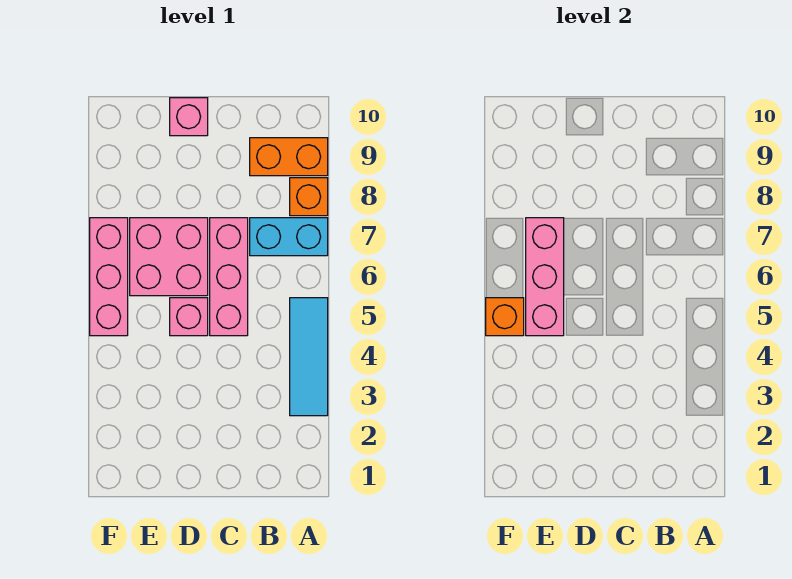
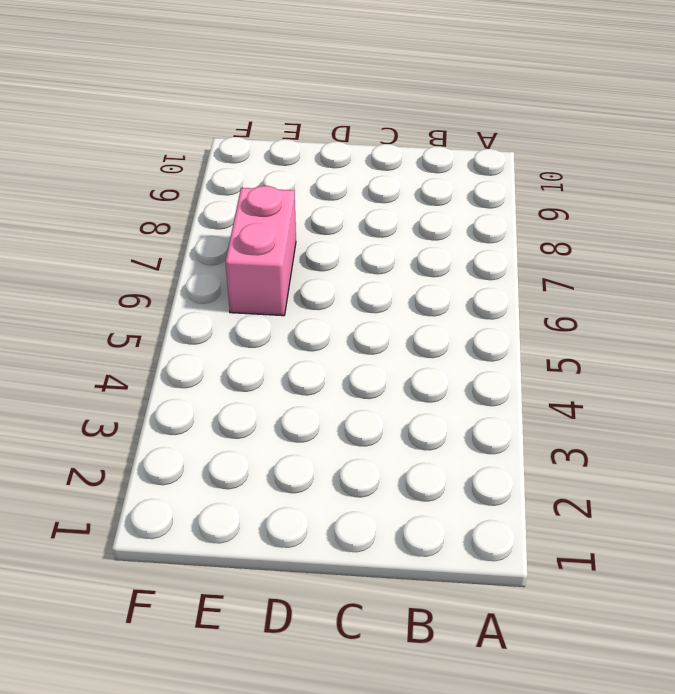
pink 1x2 brick [225,186,296,316] -> pink 2x2 brick [130,218,208,296]
none -> cyan 1x3 tile [290,298,328,416]
none -> cyan 1x2 brick [250,218,328,256]

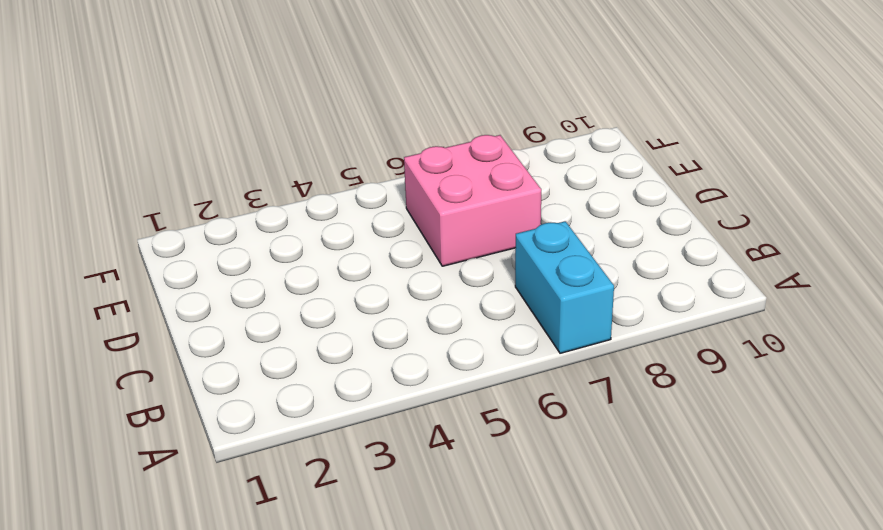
none -> cyan 1x3 tile [290,298,328,416]
none -> orange 1x1 brick [290,178,328,216]

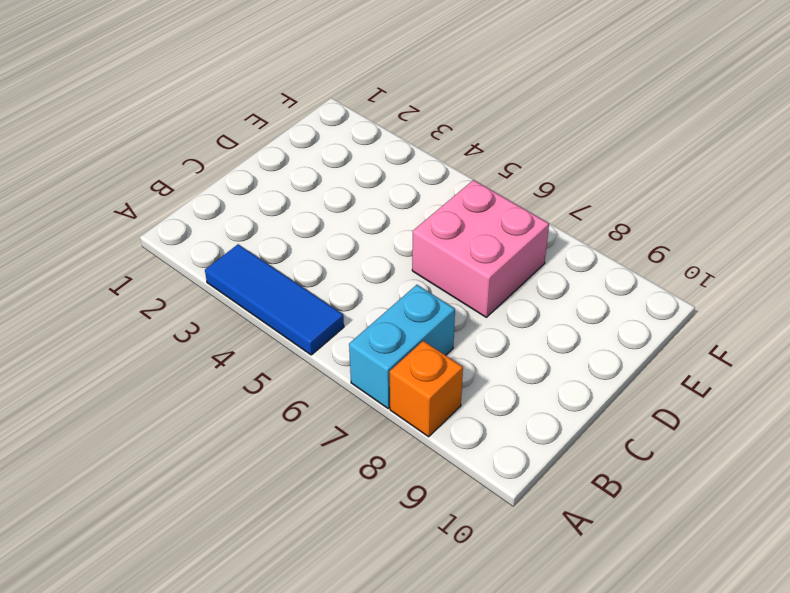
blue 1x3 tile [205,244,344,355] -> cyan 1x3 tile [290,298,328,416]
none -> orange 1x2 brick [250,138,328,176]
none -> pink 1x3 brick [210,218,248,336]

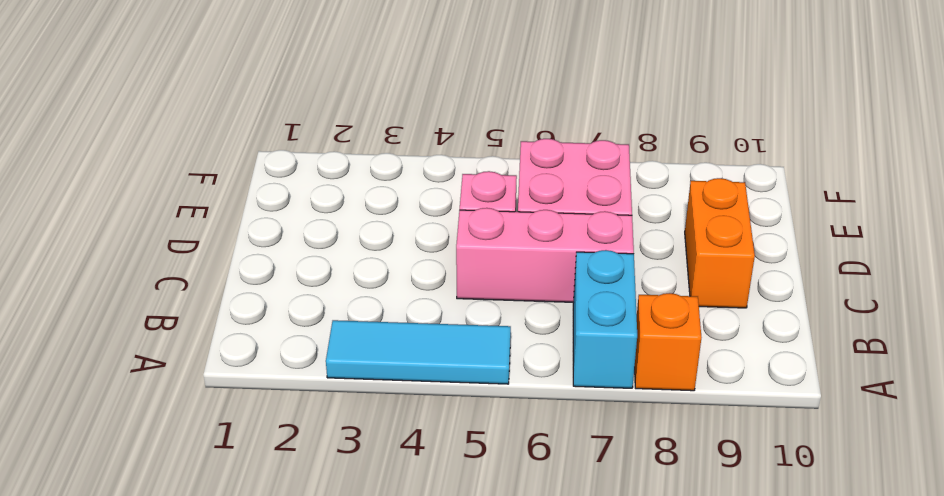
orange 1x2 brick [685,178,755,308] -> orange 1x2 brick moved to [250,138,328,176]
none -> pink 1x1 brick [170,98,208,136]
none -> pink 1x3 brick [90,218,128,336]

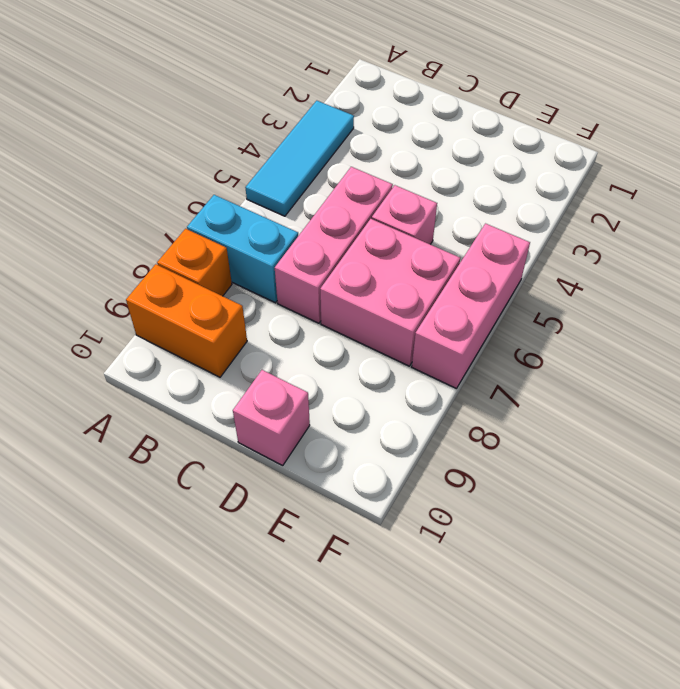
none -> pink 1x3 brick [526,218,564,336]
none -> orange 1x1 brick [486,298,524,336]

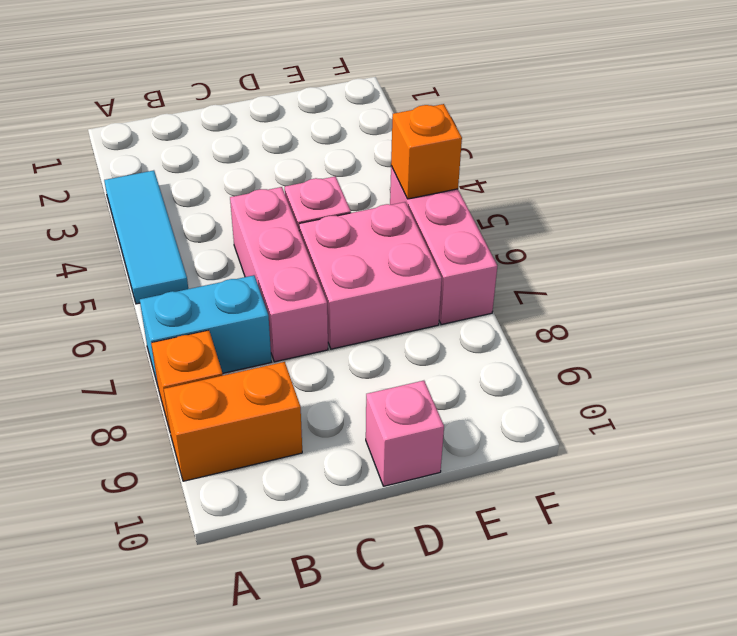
none -> pink 1x3 brick [526,218,564,336]

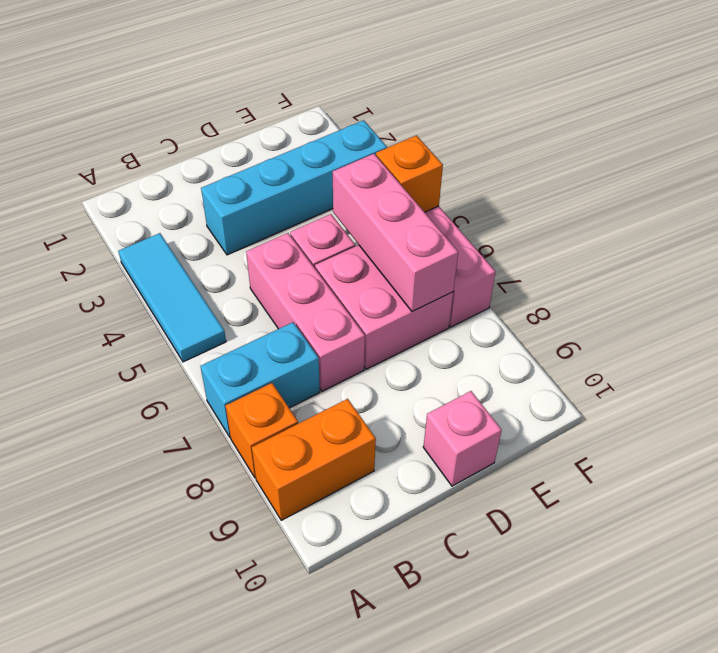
cyan 1x4 brick [201,120,387,255] -> none

